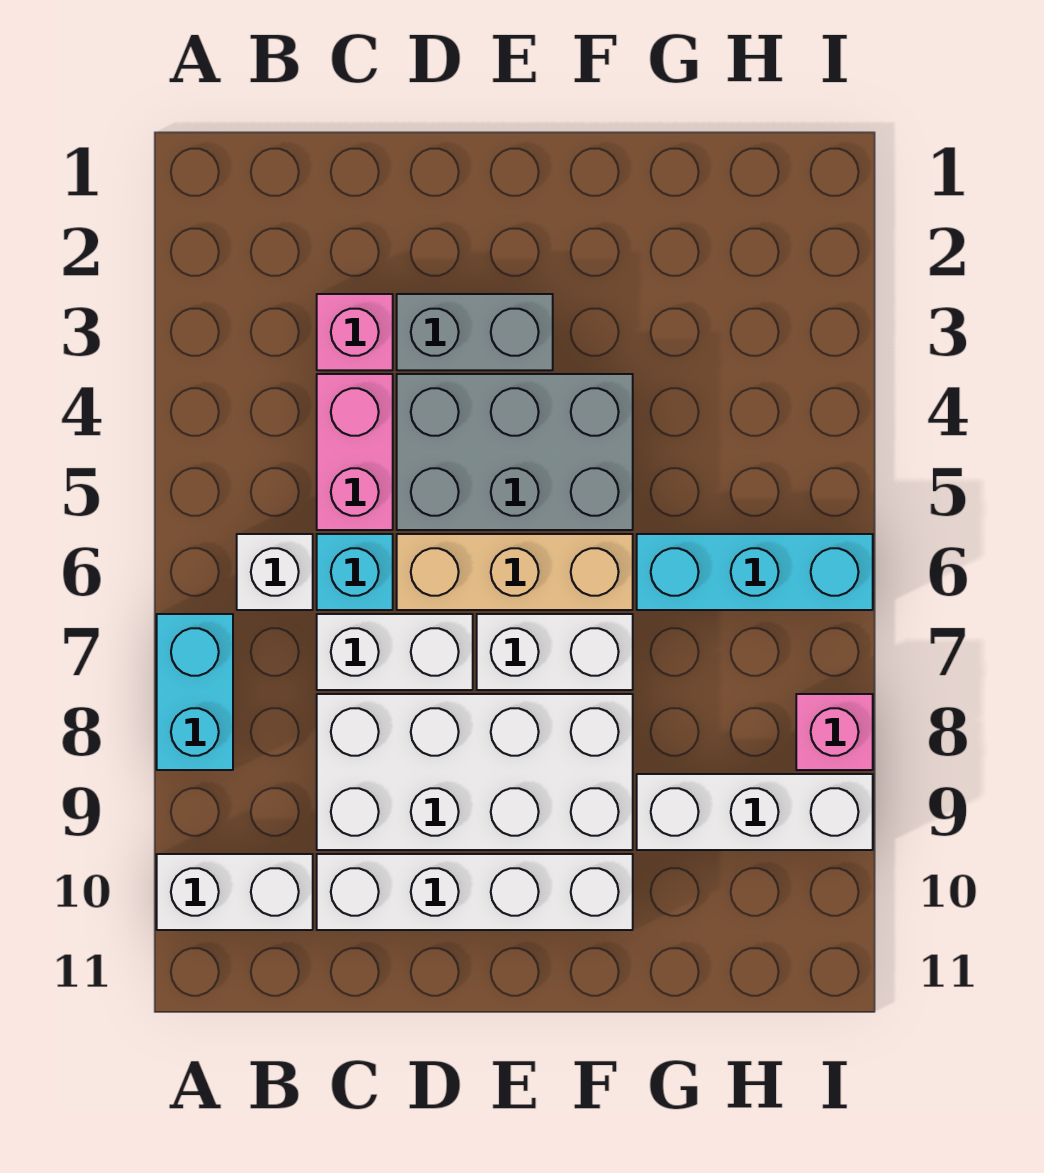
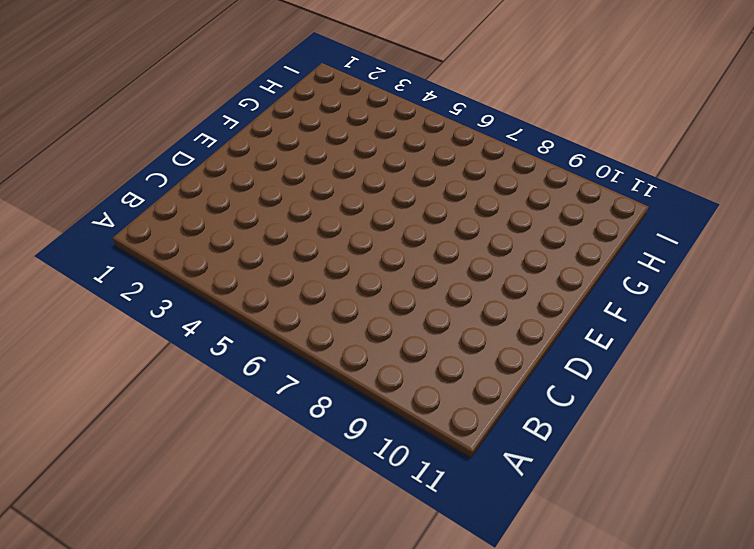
none -> cyan 1x2 brick [157,614,233,770]
none -> white 1x2 brick [157,854,313,930]
none -> white 1x1 brick [237,534,313,610]

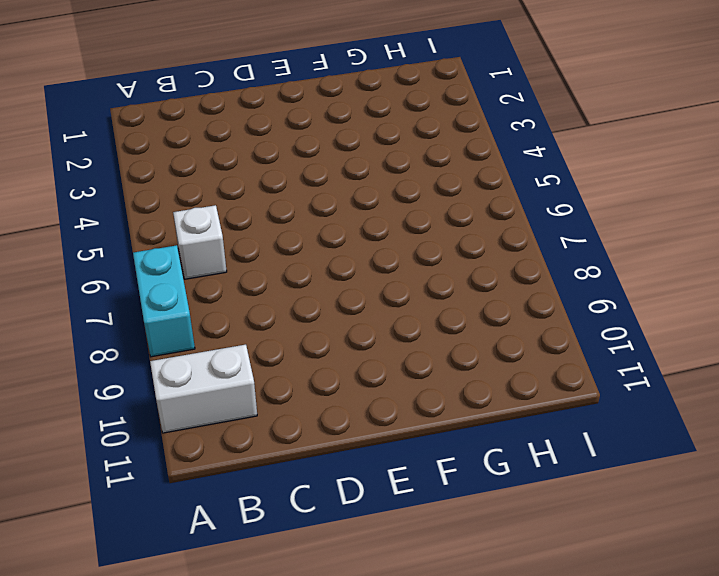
none -> pink 1x1 brick [317,294,393,370]
none -> pink 1x2 brick [317,374,393,530]
none -> cyan 1x1 brick [317,534,393,610]

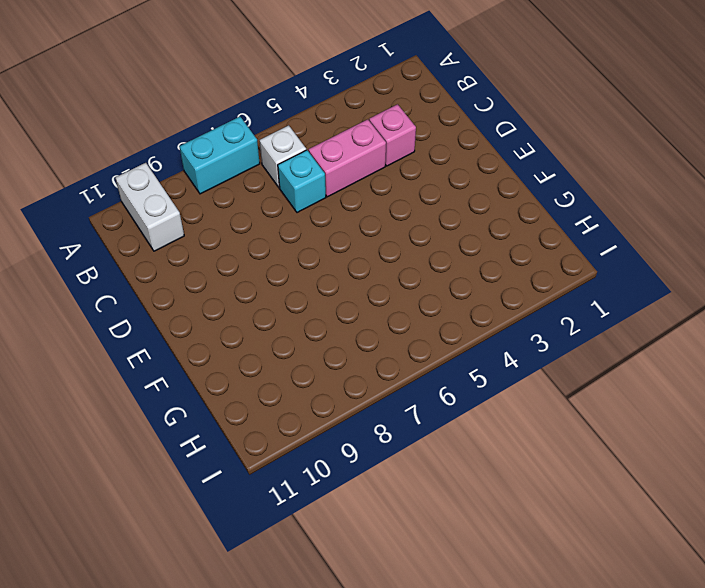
none -> white 1x2 brick [317,614,473,690]
none -> white 2x4 brick [317,694,633,850]
none -> white 1x4 brick [317,854,633,930]

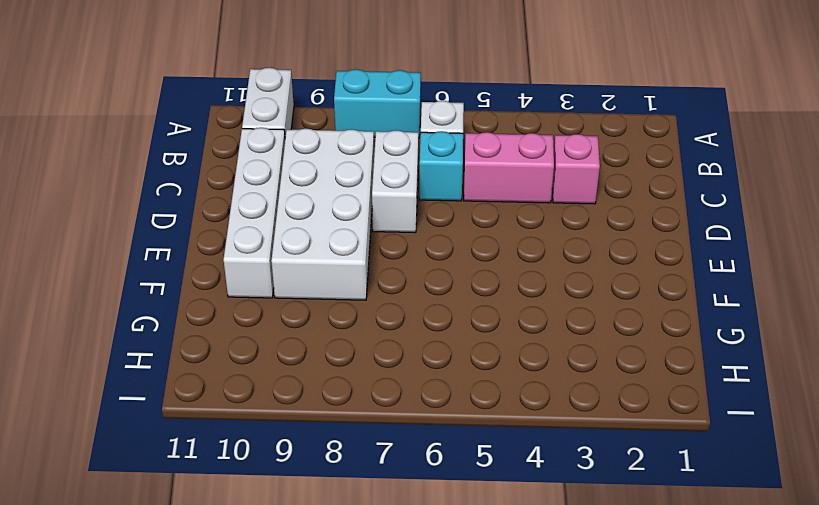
none -> grey 1x2 brick [397,294,553,370]
none -> grey 2x3 brick [397,374,633,530]
none -> tan 1x3 brick [397,534,633,610]

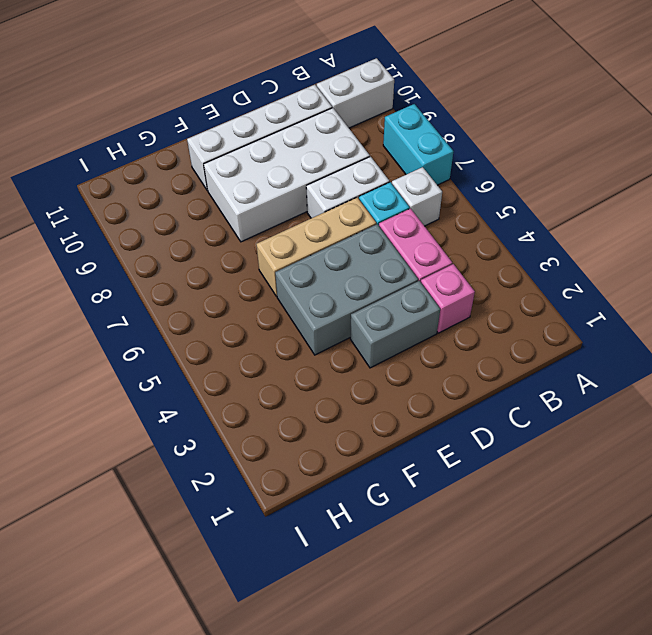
none -> white 1x2 brick [477,614,633,690]
none -> cyan 1x3 brick [637,534,873,610]
none -> white 1x3 brick [637,774,873,850]

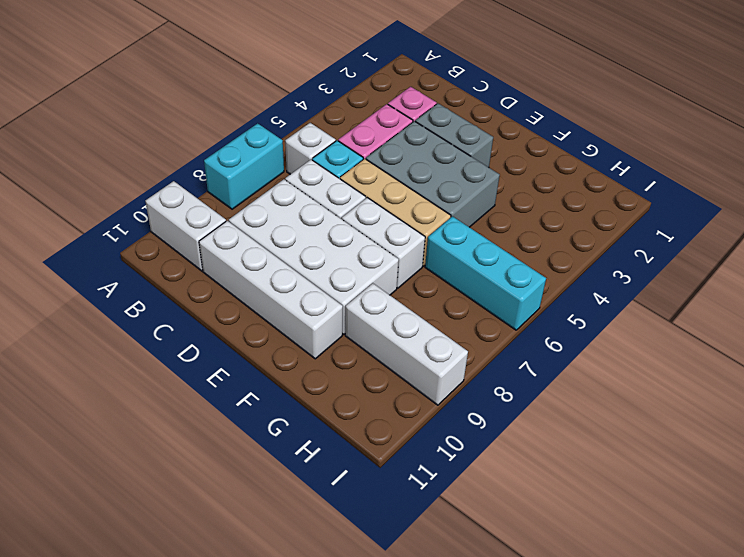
none -> pink 1x1 brick [796,694,873,770]

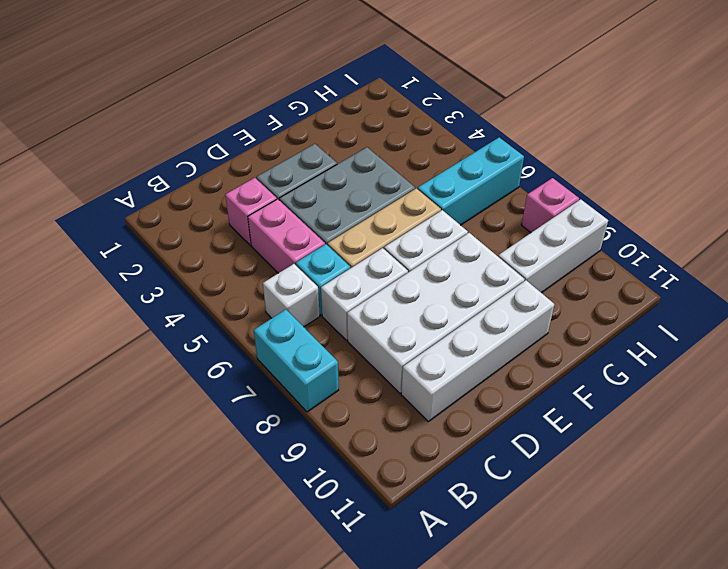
none -> white 1x2 brick [157,854,313,930]

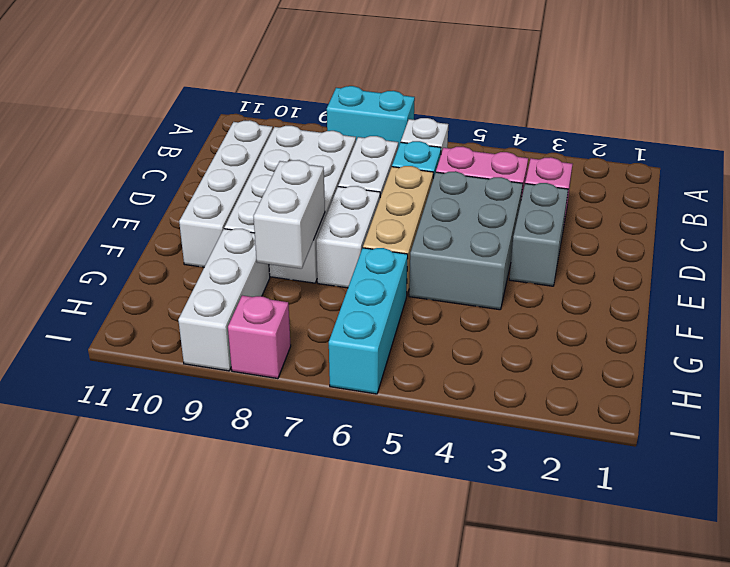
white 1x2 brick [253,160,325,269] -> white 1x2 brick moved to [157,854,313,930]

